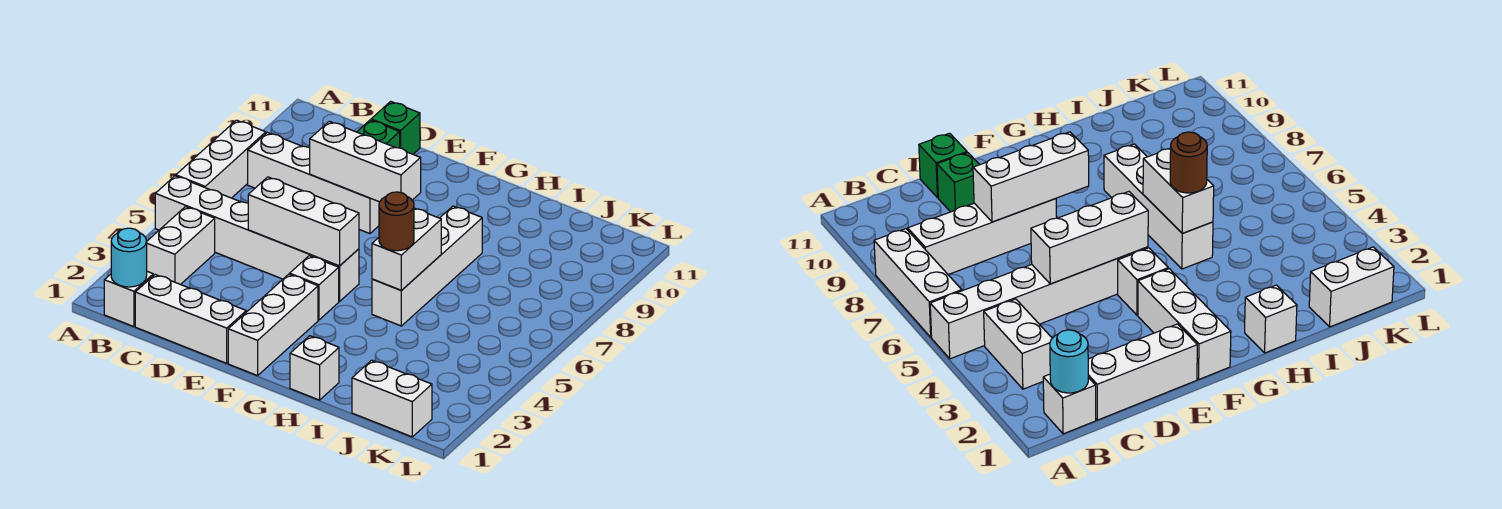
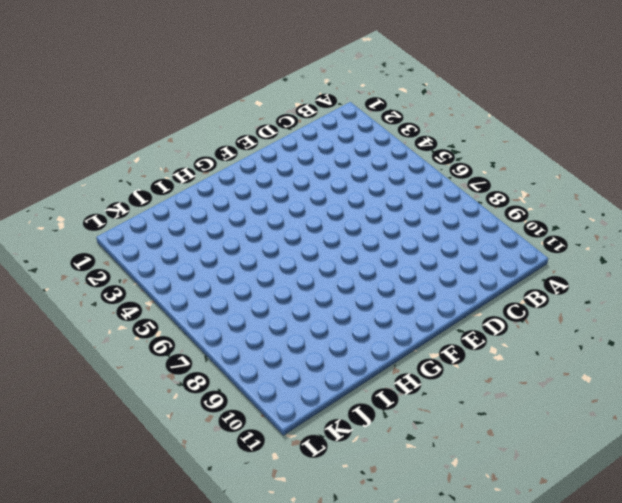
none -> white 1x6 brick [155,176,359,301]
none -> white 1x3 brick [176,120,266,198]
none -> white 1x1 brick [104,271,153,327]

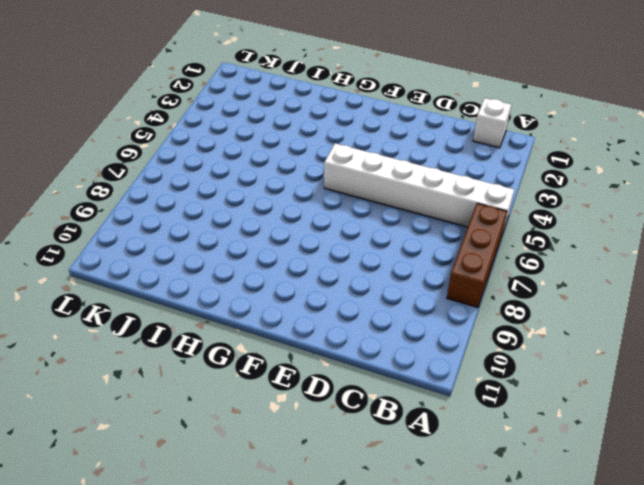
brown 1x3 brick [447,203,507,307] -> white 1x3 brick [176,120,266,198]
none -> white 1x2 brick [147,207,215,285]
none -> white 1x4 brick [248,133,379,234]
none -> white 1x3 brick [135,275,246,363]

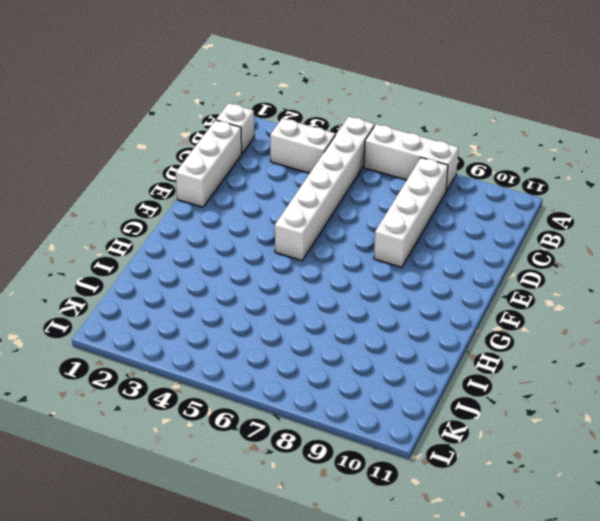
none -> green 1x1 brick [357,120,400,148]
none -> green 1x1 brick [371,101,420,154]
none -> white 1x3 brick [228,274,318,376]

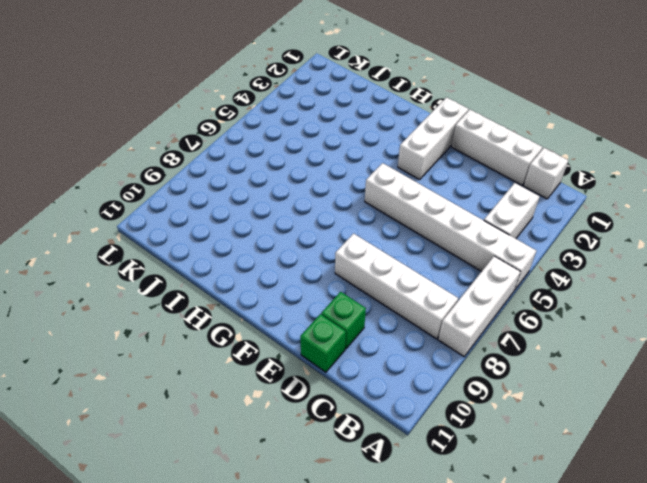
none -> white 1x1 brick [290,256,339,320]
none -> white 1x1 brick [290,336,339,400]
none -> white 1x4 brick [372,206,482,326]

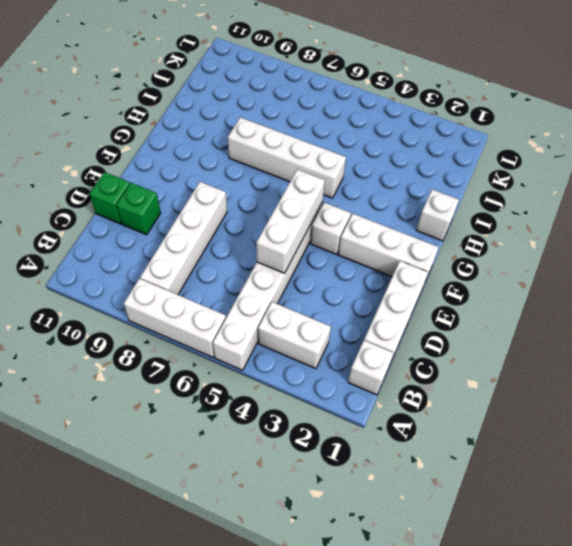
none -> white 1x2 brick [352,360,432,437]
none -> cyan 1x1 round brick [111,228,147,287]
none -> white 1x3 brick [310,121,421,202]

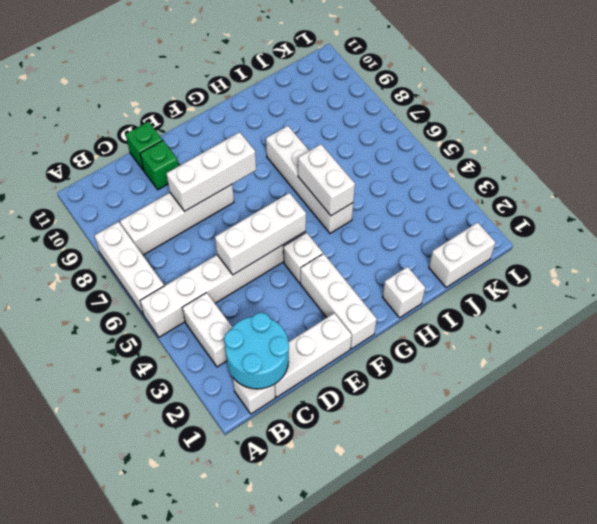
cyan 2x2 round brick [224,313,289,389] -> cyan 1x1 round brick [111,228,147,287]
none -> brown 1x1 round brick [379,192,414,251]

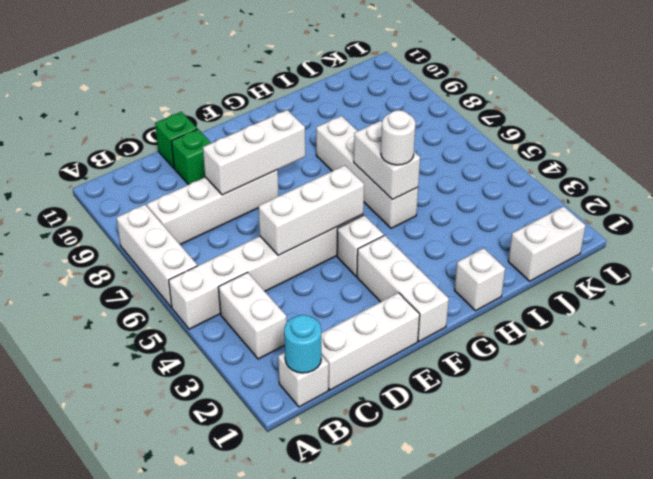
white 1x1 round brick [381,110,416,165] -> brown 1x1 round brick [379,192,414,251]

